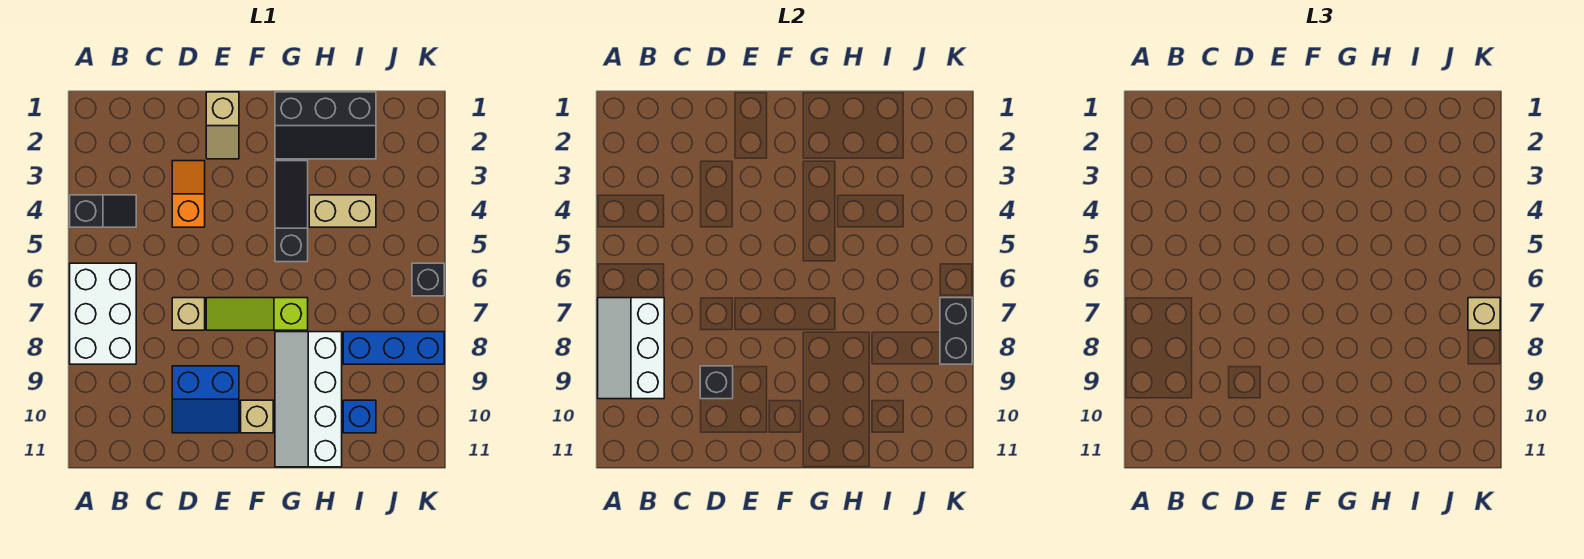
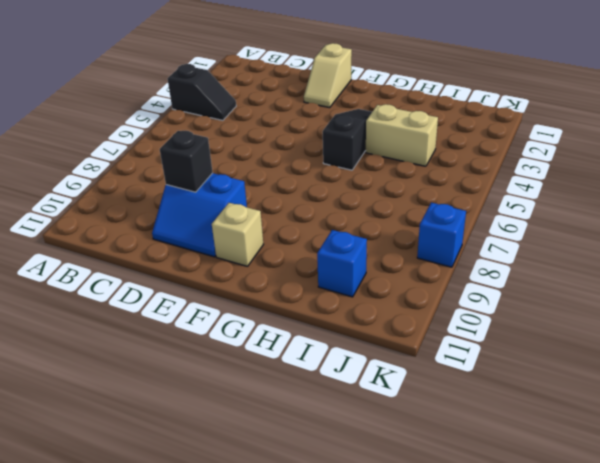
blue 1x1 brick [417,203,466,267] -> blue 1x3 brick [343,332,444,364]
none -> white 2x3 brick [70,263,136,364]
none -> orange 1x2 slope [172,161,205,227]
none -> tan 1x1 brick [172,298,205,330]

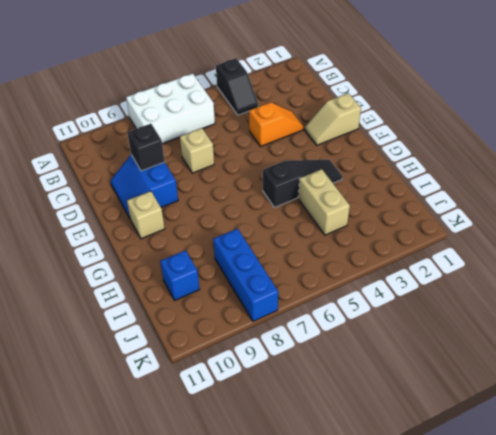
none -> lime 1x3 slope [206,298,308,330]
none -> black 2x3 slope [275,92,376,159]
none -> white 2x4 slope [275,332,342,467]

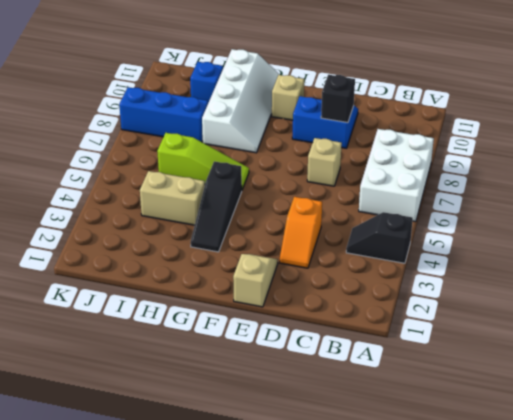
lime 1x3 slope [157,133,249,190] -> lime 1x3 slope moved to [206,298,308,330]
none -> black 2x3 slope [275,92,376,159]
none -> black 1x1 brick [412,263,444,296]
none -> white 2x3 slope [598,298,664,399]

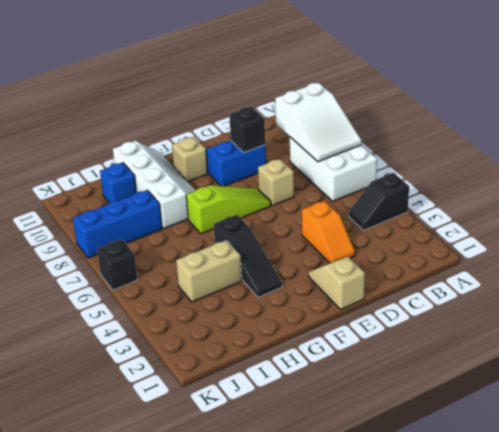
white 2x3 slope [275,83,362,162] -> white 2x3 slope turned to [598,298,664,399]
none -> black 2x3 slope [275,92,376,159]
none -> black 1x2 brick [940,298,972,364]
none -> tan 1x1 brick [1468,298,1500,330]

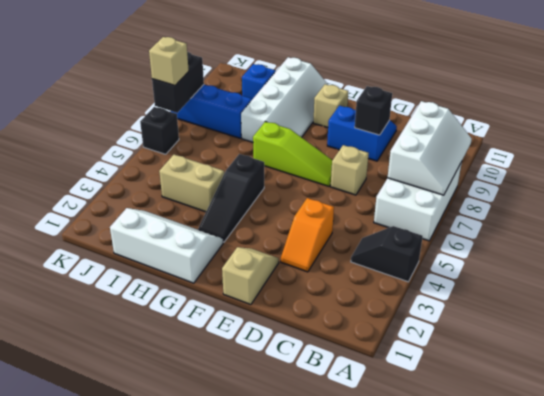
white 2x3 slope [110,208,223,283] -> black 2x3 slope [275,92,376,159]

